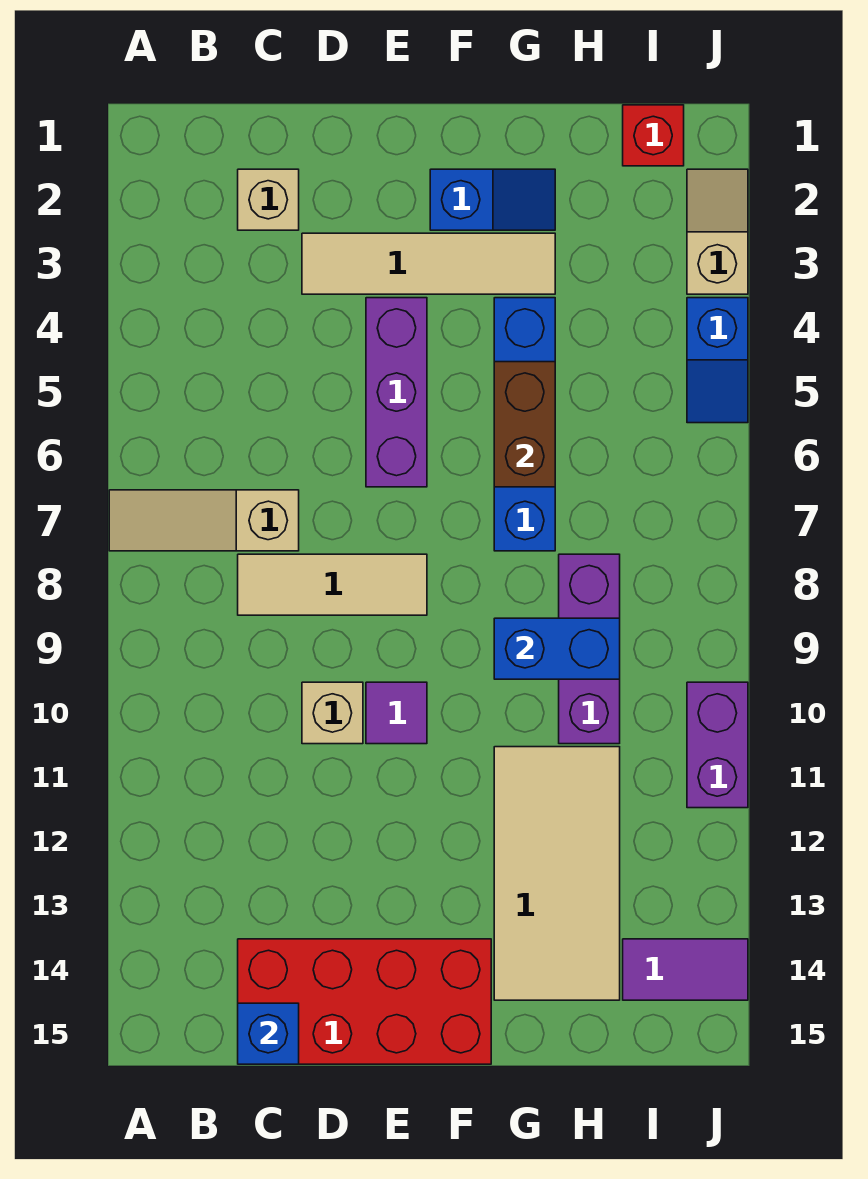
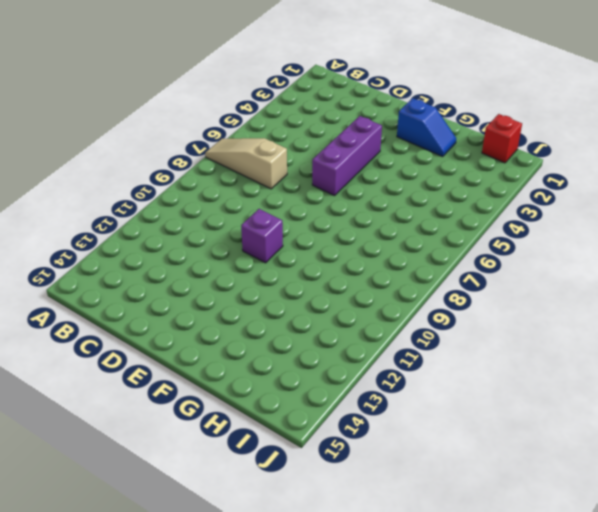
purple 1x1 brick [241,209,283,263] -> purple 1x1 tile [366,682,427,744]
none -> tan 1x1 brick [238,169,299,230]
none -> tan 1x3 tile [238,554,427,615]
none -> red 2x4 brick [238,939,491,1064]

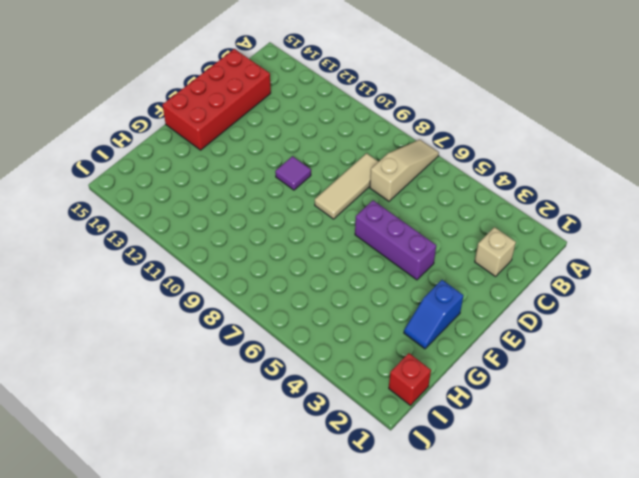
none -> tan 1x4 tile [302,233,555,294]
none -> tan 1x1 brick [302,682,363,744]
none -> blue 1x4 brick [494,298,555,551]

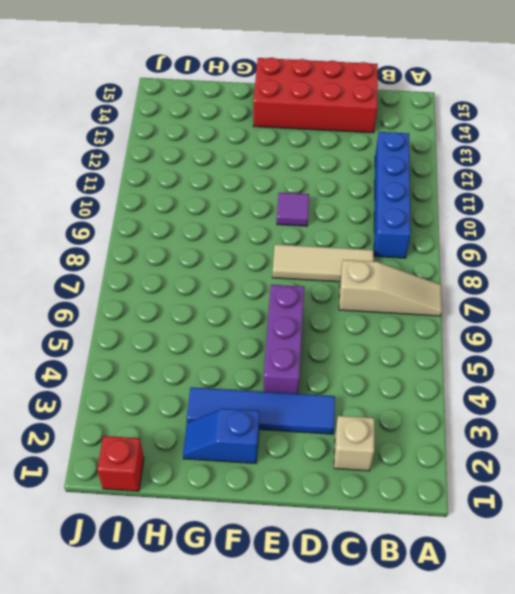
blue 1x4 brick [374,132,411,258] -> blue 1x4 brick moved to [494,298,555,551]
blue 1x4 tile [187,387,335,434] -> tan 1x4 tile [302,233,555,294]
none -> tan 1x1 brick [302,682,363,744]
none -> tan 2x4 tile [494,747,620,1000]
none -> purple 1x3 brick [559,554,620,744]

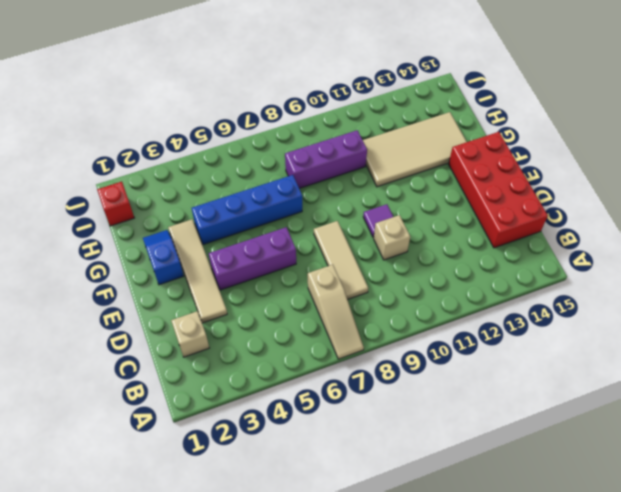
none -> purple 1x2 tile [623,939,748,1000]
none -> tan 1x2 slope [687,169,748,294]
none -> blue 1x2 slope [687,298,748,423]

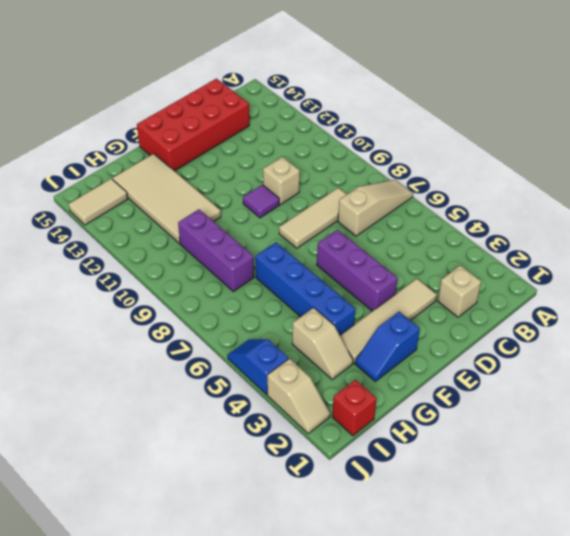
tan 1x2 slope [292,308,353,380] -> none
tan 1x2 tile [69,179,128,225] -> purple 1x2 tile [623,939,748,1000]
none -> purple 1x2 brick [687,682,748,808]
none -> blue 1x1 brick [238,1003,299,1064]
none -> brown 1x2 brick [494,362,555,487]

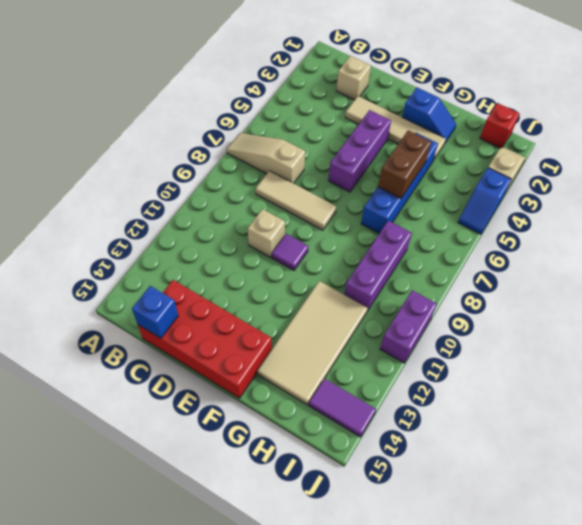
none -> blue 1x2 brick [494,618,620,679]

